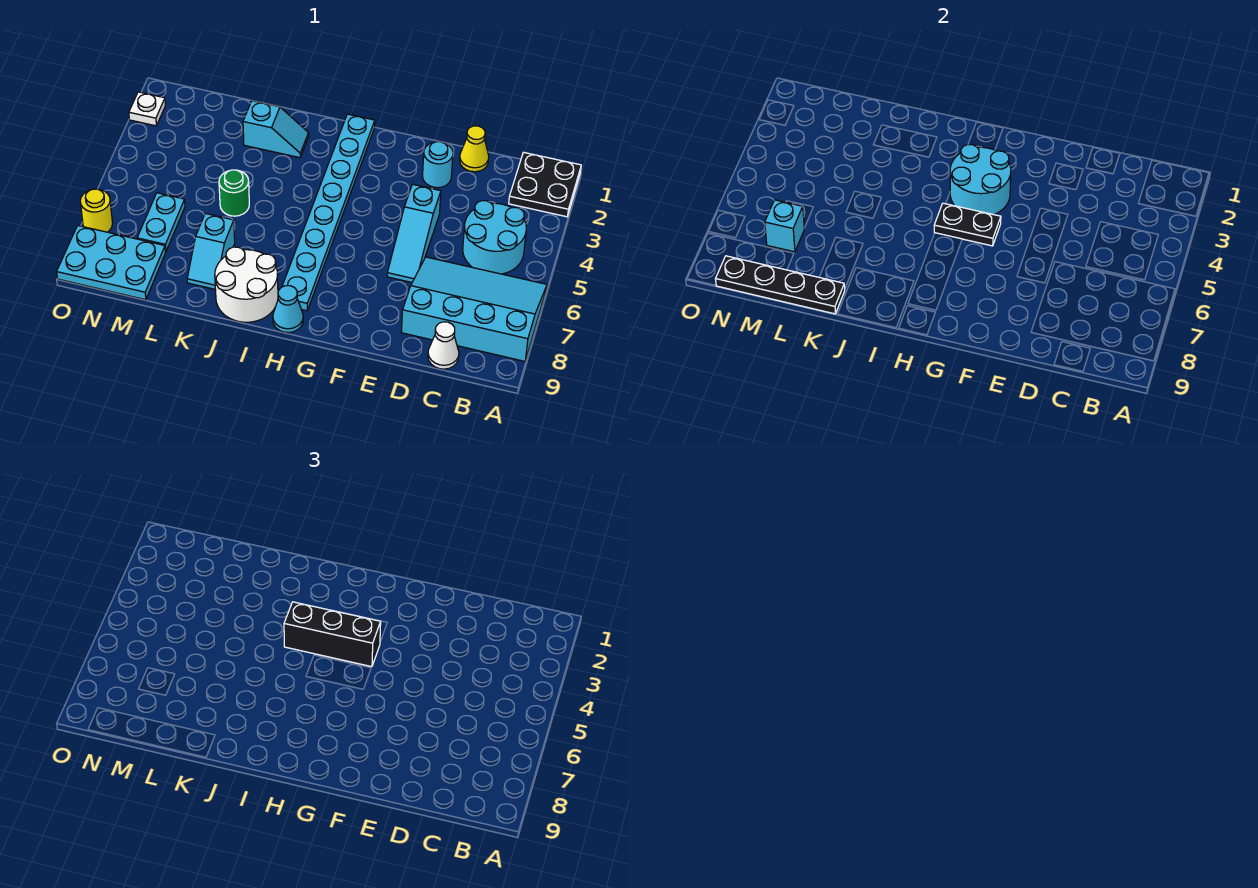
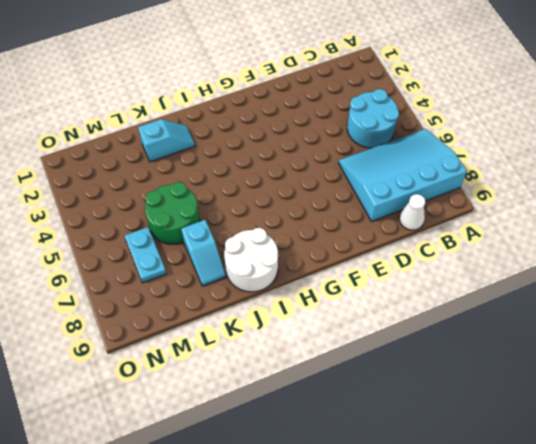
green 2x2 round brick [145,182,200,244] -> green 1x1 round brick [219,170,249,216]
none -> black 2x2 plate [509,152,581,217]
none -> yellow 1x1 cone [460,126,489,172]
none -> cyan 1x1 round brick [422,142,453,188]

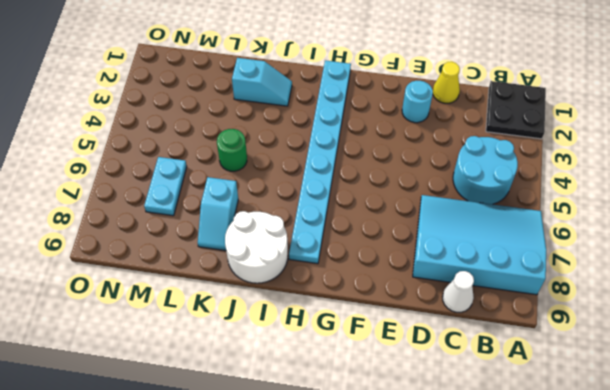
none -> cyan 1x3 slope [387,184,441,282]
none -> cyan 1x1 cone [273,286,303,333]
none -> cyan 2x3 plate [57,226,166,300]

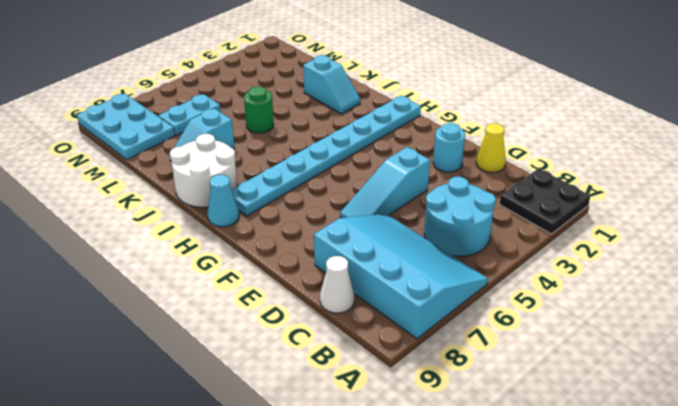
none -> white 1x1 plate [129,92,166,126]
none -> yellow 1x1 round brick [80,189,113,232]
none -> cyan 2x2 round brick [950,145,1011,215]

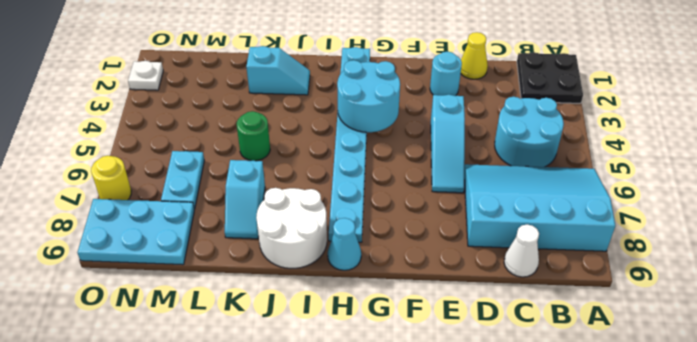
none -> black 1x2 plate [934,203,1001,246]
none -> black 1x4 plate [716,256,845,314]
none -> cyan 1x1 brick [765,200,804,252]

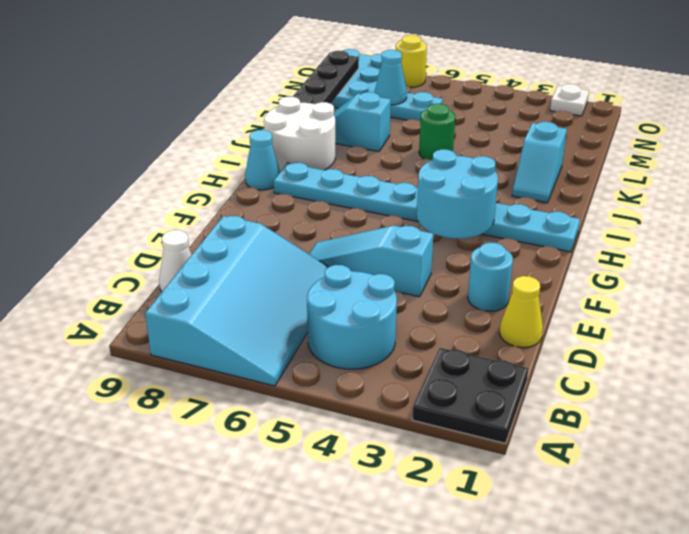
cyan 1x1 cone [375,50,407,105] -> cyan 1x1 brick [765,200,804,252]
none -> black 1x2 plate [934,203,1001,246]
none -> black 1x3 brick [284,602,381,667]

